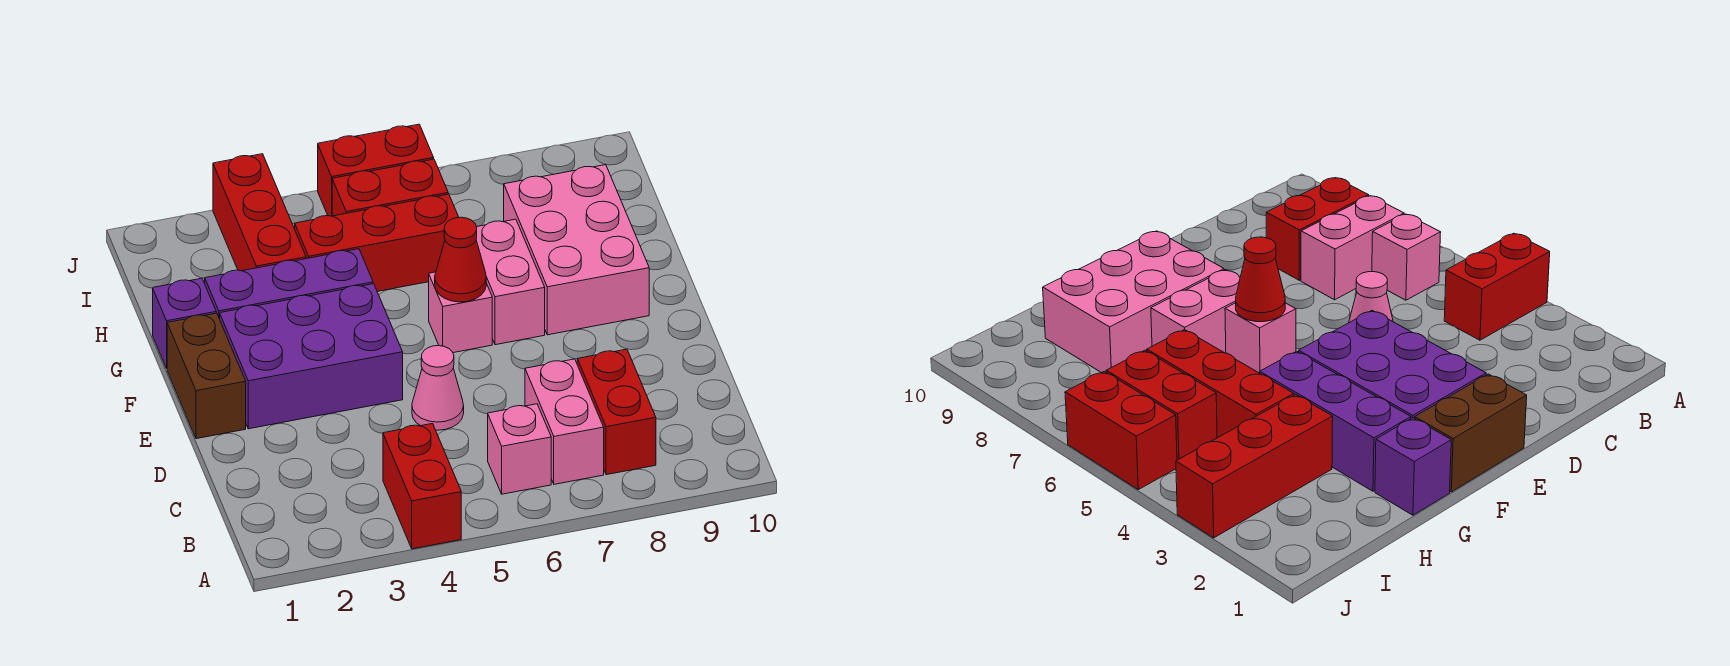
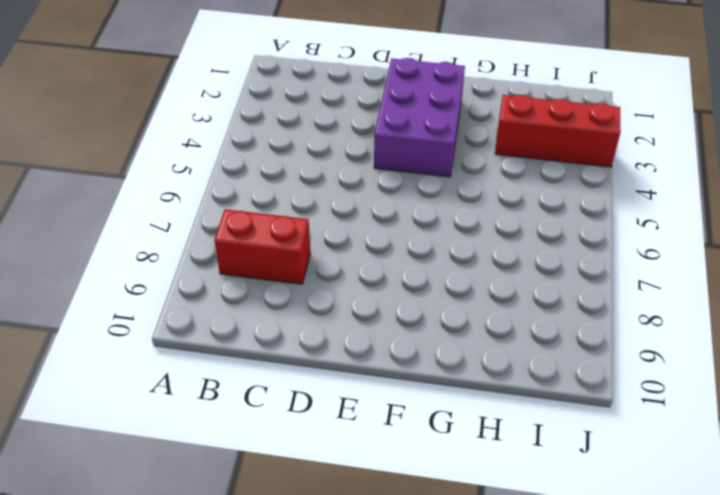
none -> red 1x2 brick [383,424,461,549]
none -> pink 1x1 brick [488,404,551,494]
none -> pink 1x2 brick [525,359,604,484]

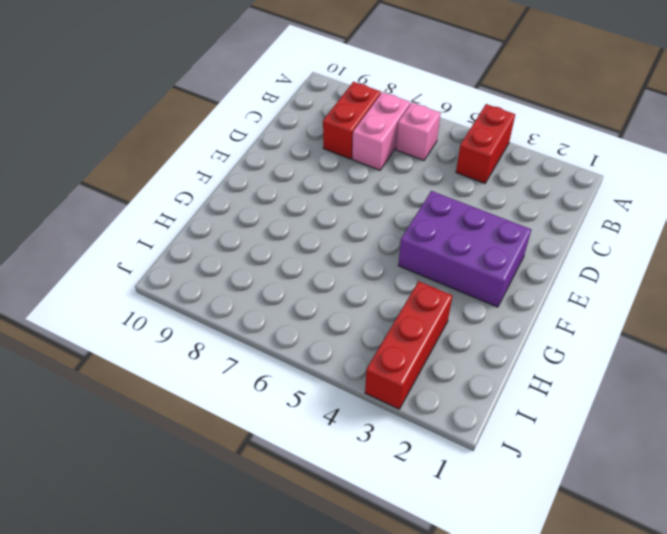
none -> pink 1x1 cone [412,346,464,430]
none -> brown 1x2 brick [167,313,246,439]
none -> pink 1x1 brick [429,272,492,353]

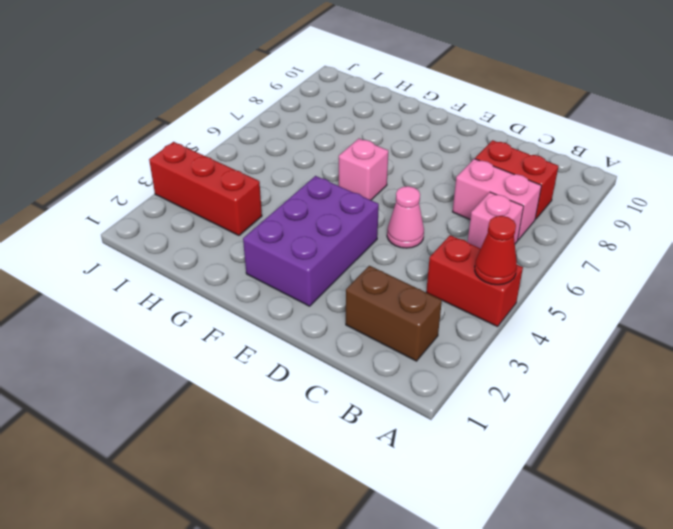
red 1x1 cone [475,216,517,285] -> red 1x1 cone moved to [435,217,486,302]
brown 1x2 brick [346,266,442,361] -> brown 1x2 brick moved to [167,313,246,439]
none -> pink 1x2 brick [476,219,545,345]
none -> pink 2x3 brick [504,165,649,335]
none -> purple 1x1 brick [153,278,216,368]

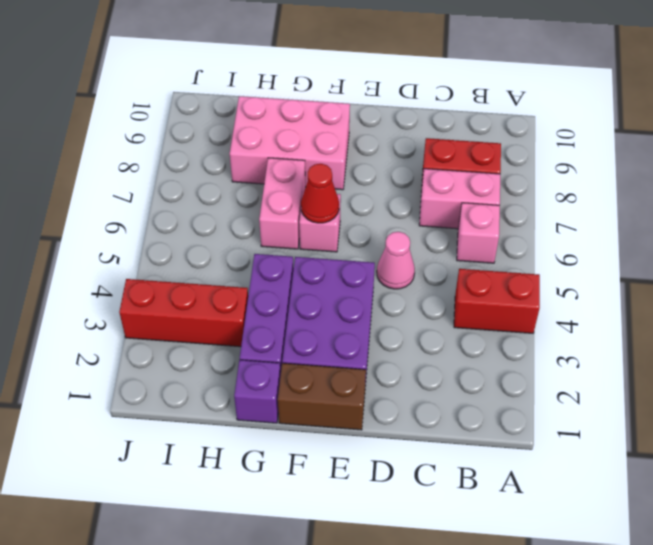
pink 1x2 brick [259,158,306,249] -> pink 1x2 brick turned to [476,219,545,345]
none -> red 1x3 brick [295,194,459,291]
none -> red 1x2 brick [332,159,448,216]
none -> red 1x2 brick [318,124,434,216]

